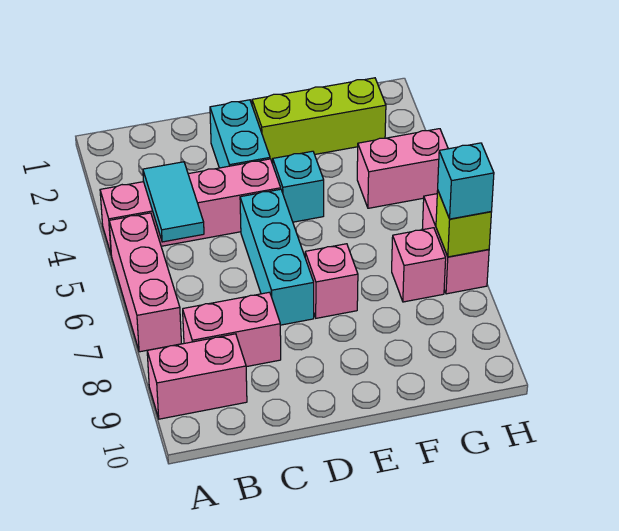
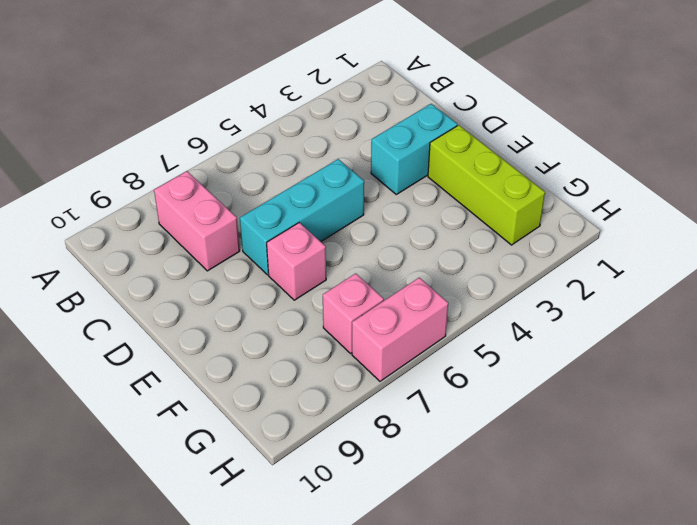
none -> pink 1x4 brick [100,159,281,253]
none -> pink 1x3 brick [109,213,181,352]
none -> pink 1x2 brick [147,334,247,419]

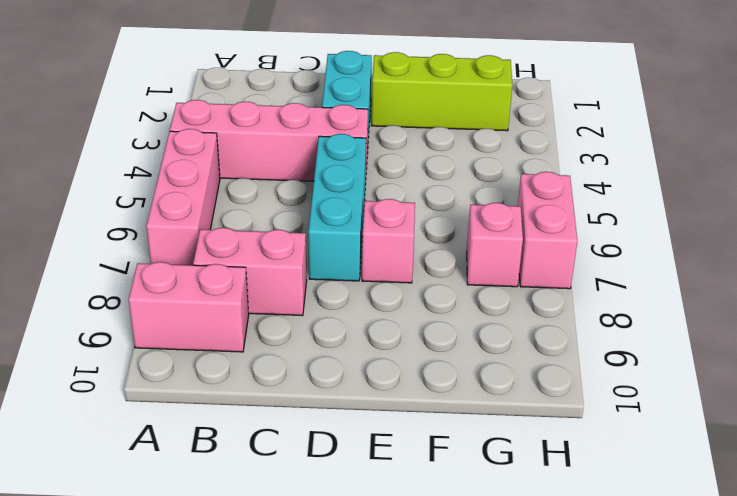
none -> cyan 1x1 brick [273,151,324,222]
none -> pink 1x2 brick [357,129,448,208]
none -> cyan 1x2 tile [143,162,204,242]

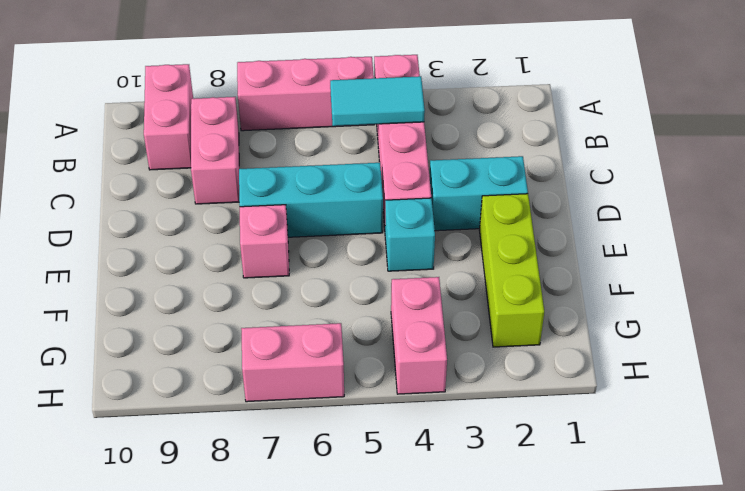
none -> pink 1x1 brick [392,228,446,302]
none -> lime 1x1 brick [436,191,491,257]
none -> cyan 1x1 brick [438,143,494,219]

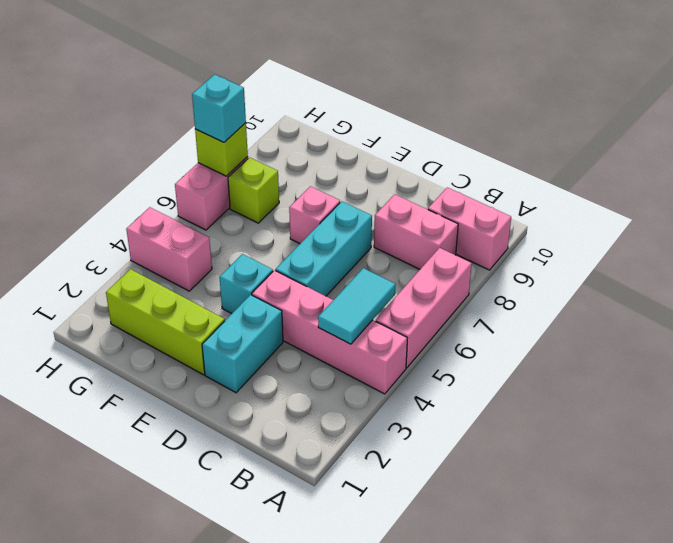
lime 1x1 brick [228,157,279,223] -> pink 1x1 brick [392,228,446,302]

